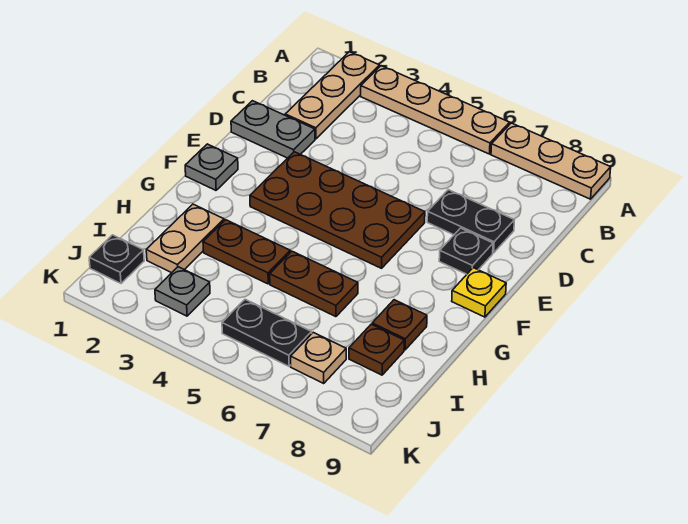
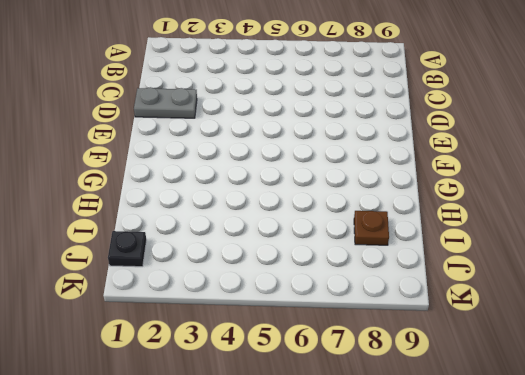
none -> tan 1x3 plate [285,52,380,139]
none -> tan 1x4 plate [361,66,510,154]
none -> tan 1x3 plate [491,123,611,199]

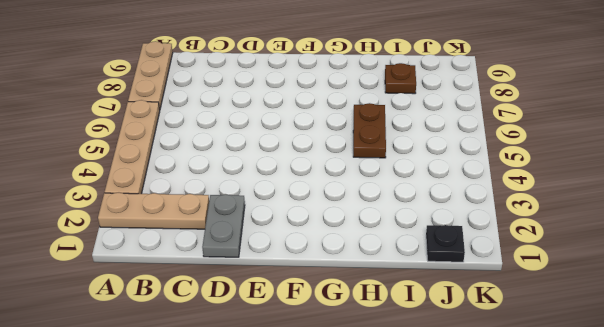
none -> black 1x2 plate [427,190,514,253]
none -> brown 2x4 plate [250,152,425,268]
none -> black 1x1 plate [439,228,493,274]

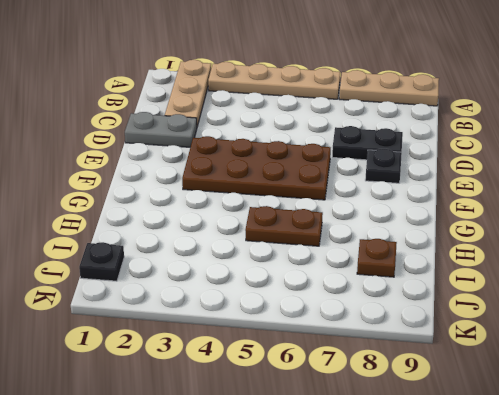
none -> grey 1x1 plate [185,144,238,190]
none -> yellow 1x1 plate [452,268,506,317]
none -> tan 1x2 plate [146,204,224,273]

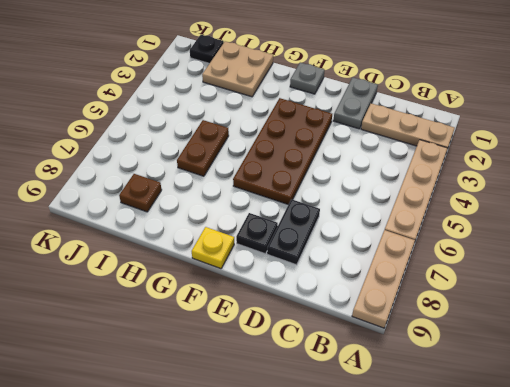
tan 2x2 plate [202,41,273,97] -> tan 1x2 plate [146,204,224,273]
none -> brown 1x2 plate [203,220,290,284]
none -> brown 1x1 plate [372,300,427,350]
none -> grey 1x1 plate [155,267,210,316]

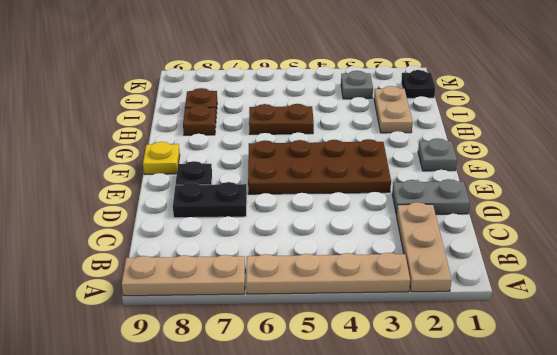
none -> brown 1x2 plate [203,220,290,284]
none -> black 1x2 plate [222,299,312,366]
none -> tan 1x1 plate [291,332,346,383]

